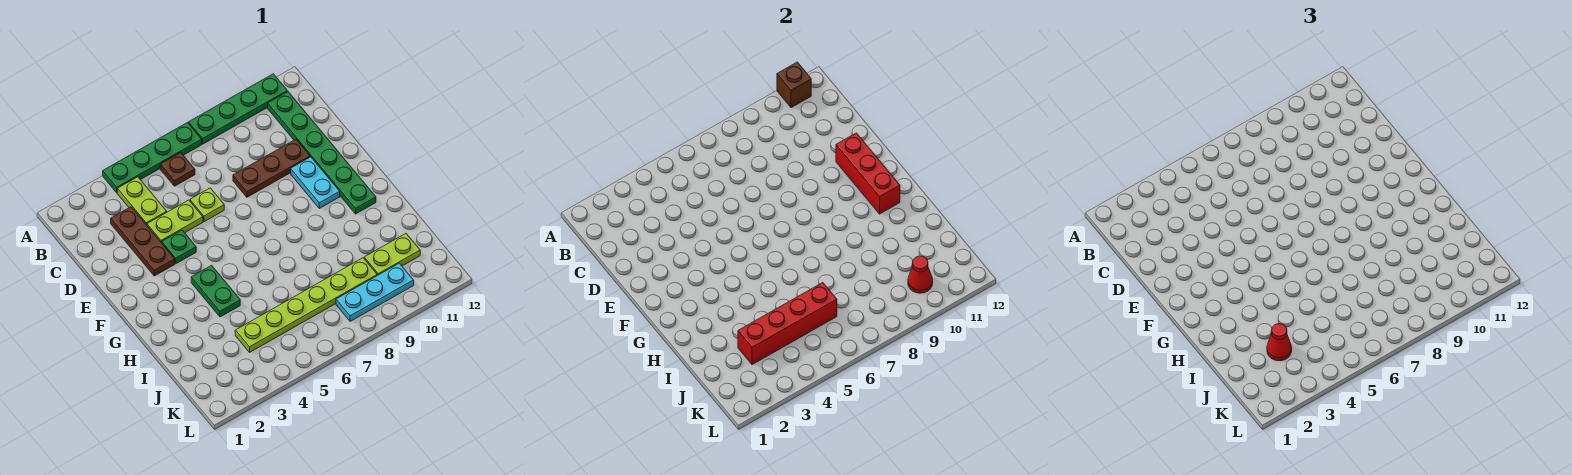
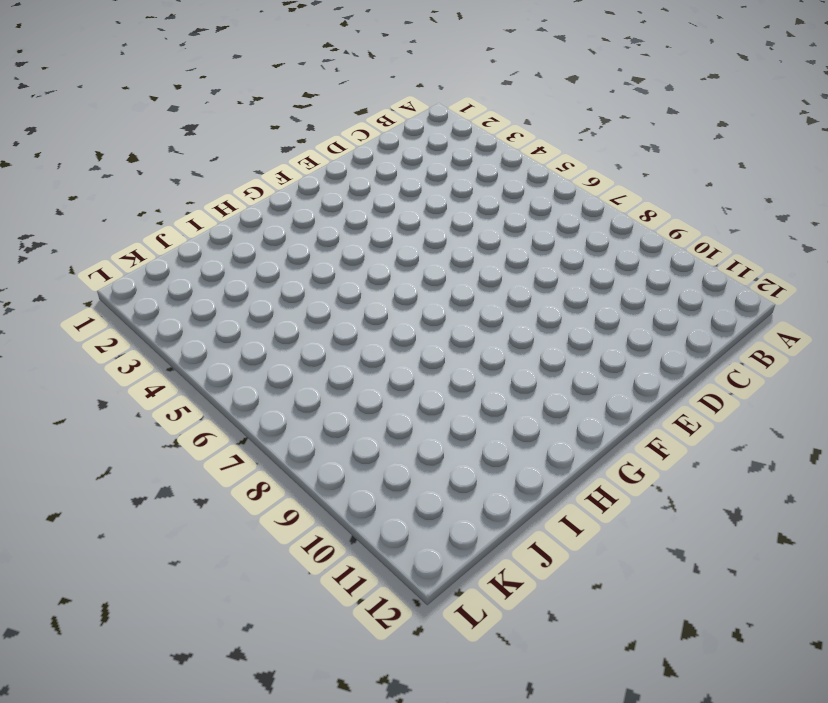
none -> green 1x4 plate [103,123,202,193]
none -> green 1x4 plate [189,74,287,144]
none -> lime 1x2 plate [117,177,167,225]

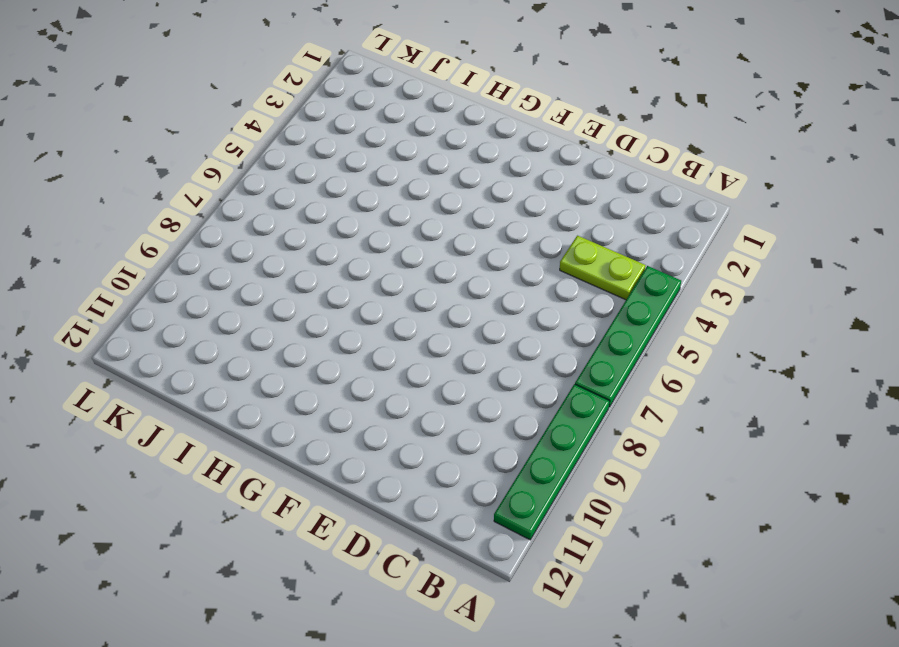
none -> brown 1x1 plate [160,153,195,186]
none -> green 1x6 plate [268,92,376,214]
none -> brown 1x3 plate [111,207,175,276]

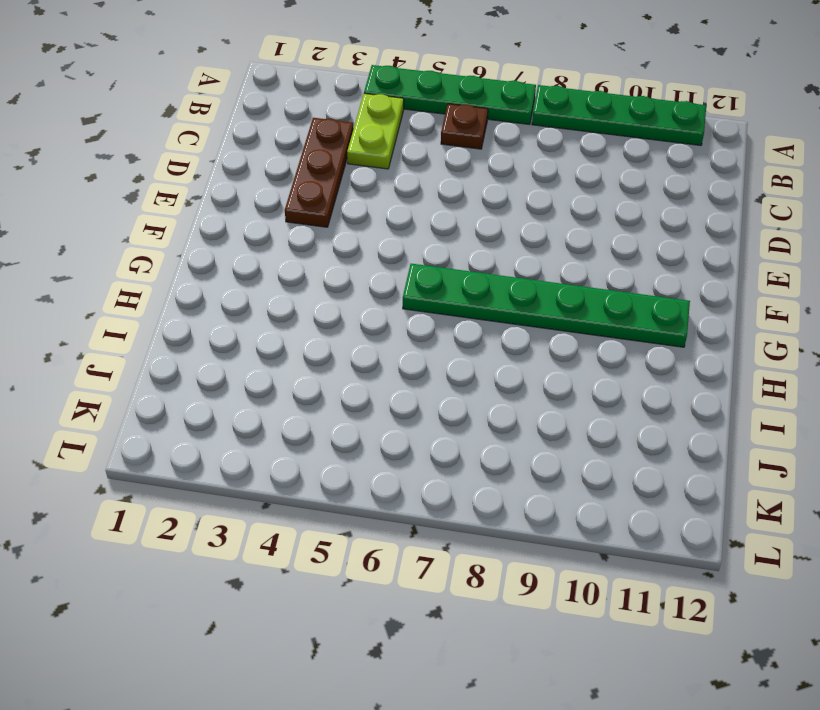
green 1x6 plate [403,264,690,347] -> green 1x6 plate turned to [268,92,376,214]
none -> lime 1x2 plate [147,200,203,243]
none -> lime 1x1 plate [190,188,224,222]
none -> brown 1x3 plate [233,139,310,197]

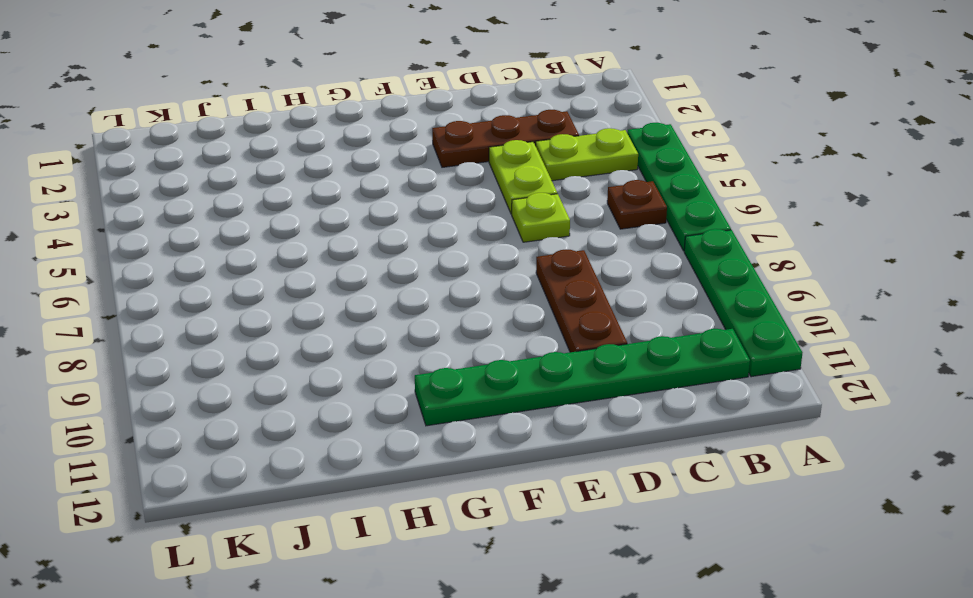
none -> green 1x1 plate [162,230,196,264]
none -> cyan 1x2 plate [291,157,340,208]
none -> green 1x2 plate [191,265,240,317]

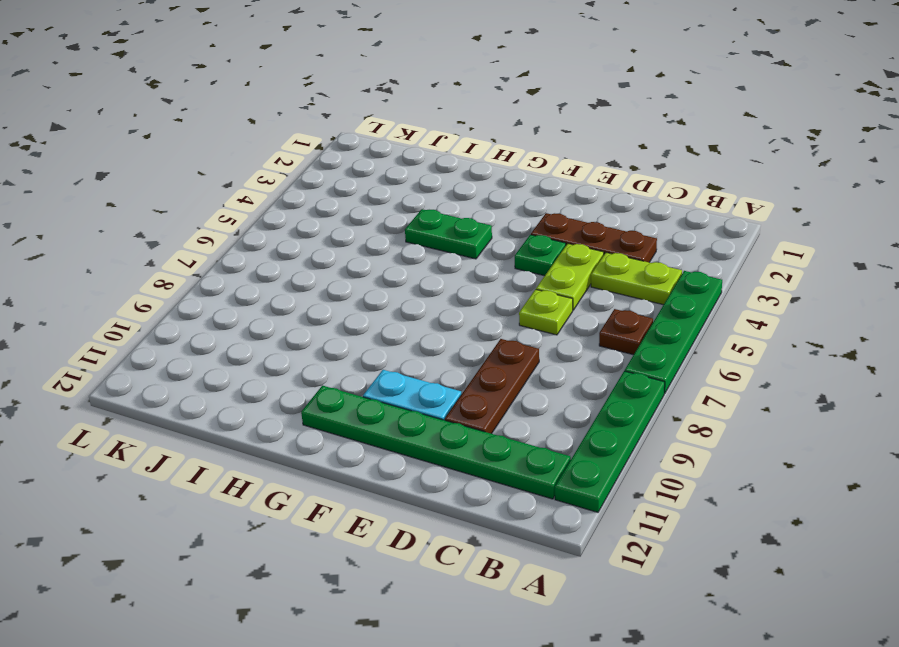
none -> lime 1x6 plate [235,258,377,352]
none -> lime 1x2 plate [364,234,420,275]
none -> cyan 1x3 plate [336,263,414,321]

